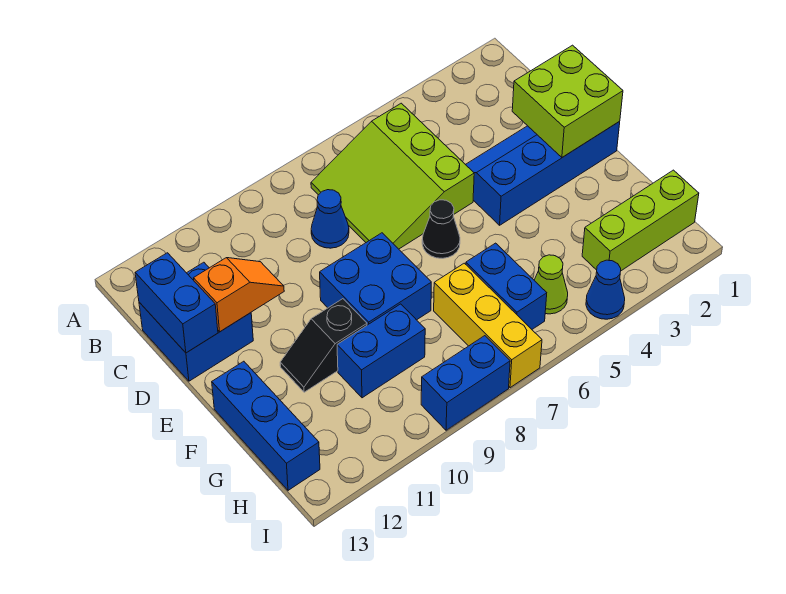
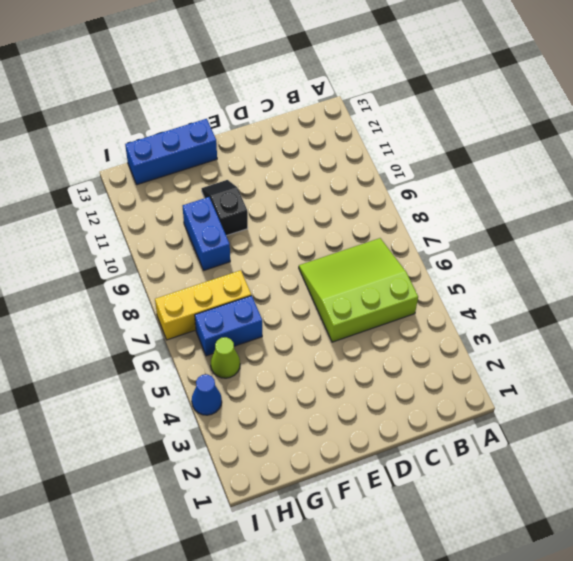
none -> blue 1x1 cone [311,190,349,248]
none -> blue 2x2 brick [139,262,253,381]
none -> blue 2x4 slope [465,122,620,225]

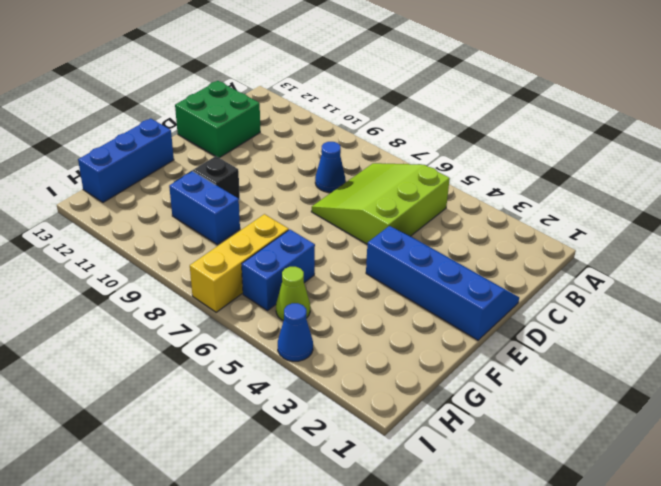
green 2x2 brick [175,81,260,158] -> blue 2x2 brick [139,262,253,381]
none -> black 1x1 cone [422,200,460,258]
none -> blue 2x2 brick [320,233,431,325]
none -> lime 1x3 brick [582,170,699,271]

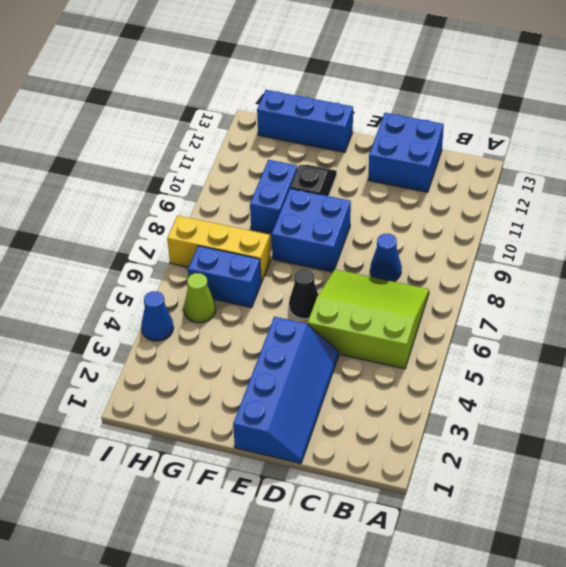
none -> lime 1x3 brick [582,170,699,271]
none -> blue 1x2 brick [421,336,510,430]
none -> blue 1x2 brick [135,253,218,353]

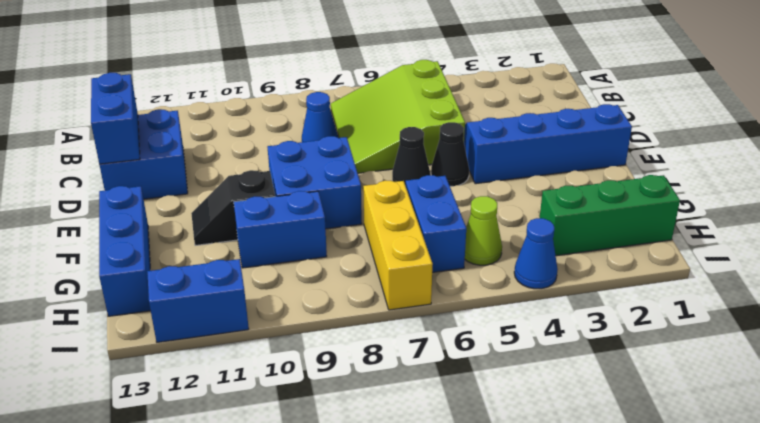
black 1x1 cone [431,122,469,186] -> none
green 1x3 brick [540,175,680,256] -> lime 1x3 brick [582,170,699,271]
blue 1x2 brick [147,259,249,342] -> blue 1x2 brick moved to [421,336,510,430]
none -> lime 2x2 brick [512,45,623,157]
none -> orange 1x2 slope [194,258,284,332]

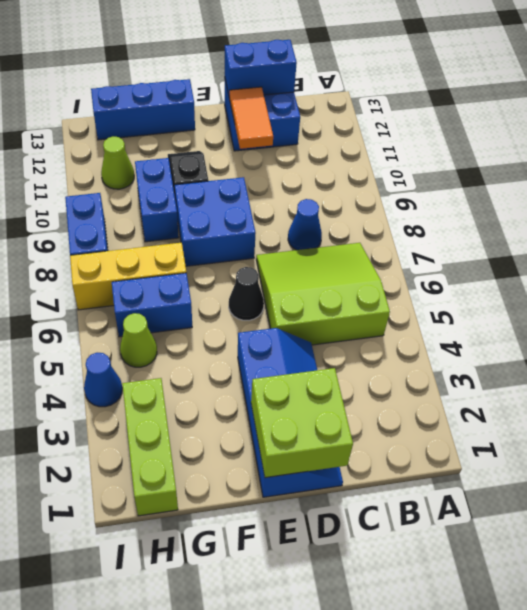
orange 1x2 tile [229,87,273,149] -> orange 1x2 slope [194,258,284,332]
lime 1x1 cone [101,137,134,189] -> none

